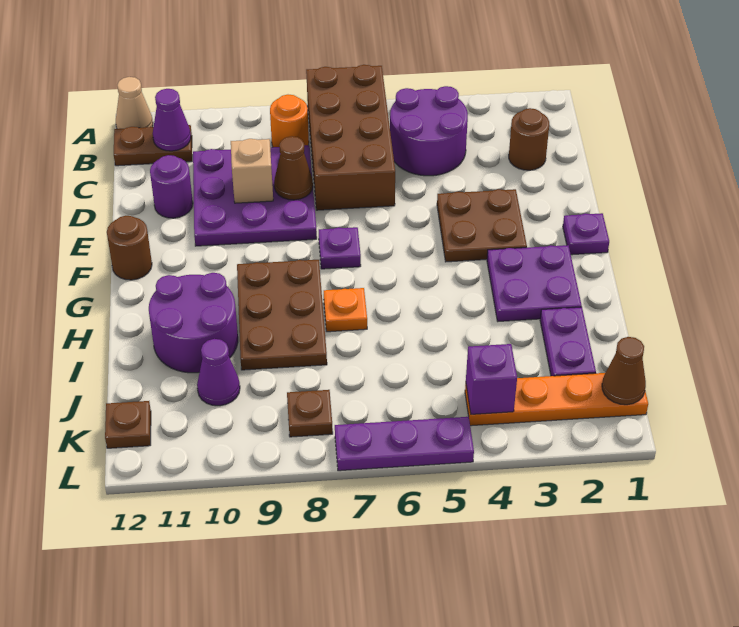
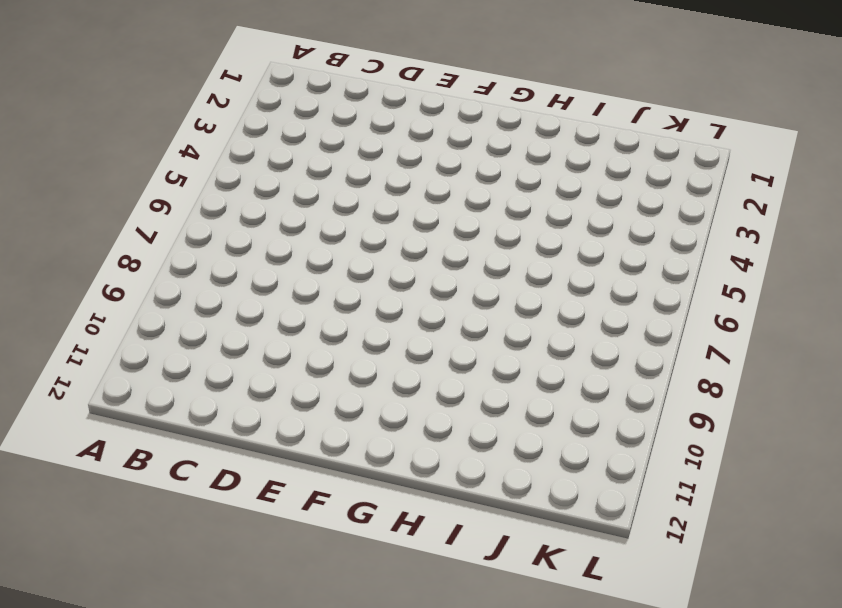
none -> brown 2x4 brick [306,65,395,210]
none -> tan 1x1 cone [116,77,153,129]
none -> purple 2x2 round brick [390,86,468,176]

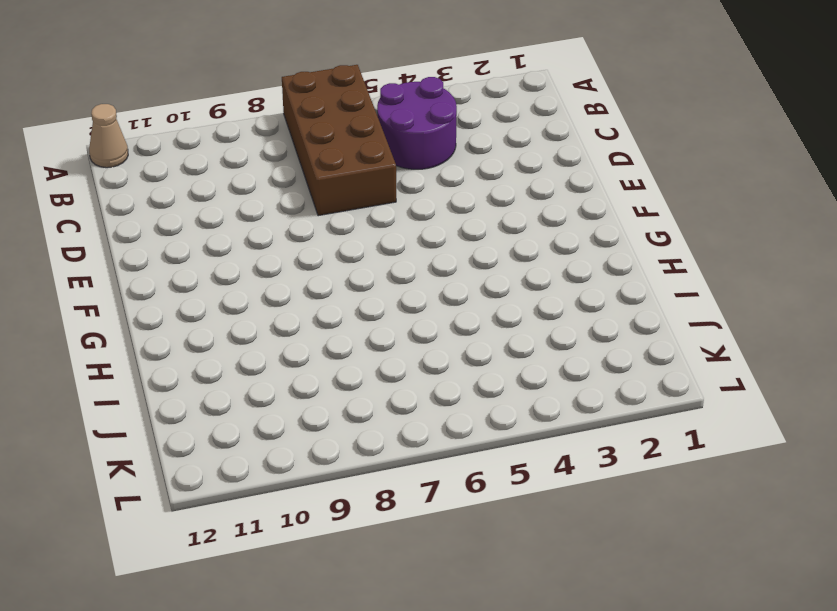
none -> orange 1x1 round brick [270,95,309,147]
none -> brown 1x2 plate [114,125,192,166]
none -> brown 1x1 round brick [509,108,549,170]

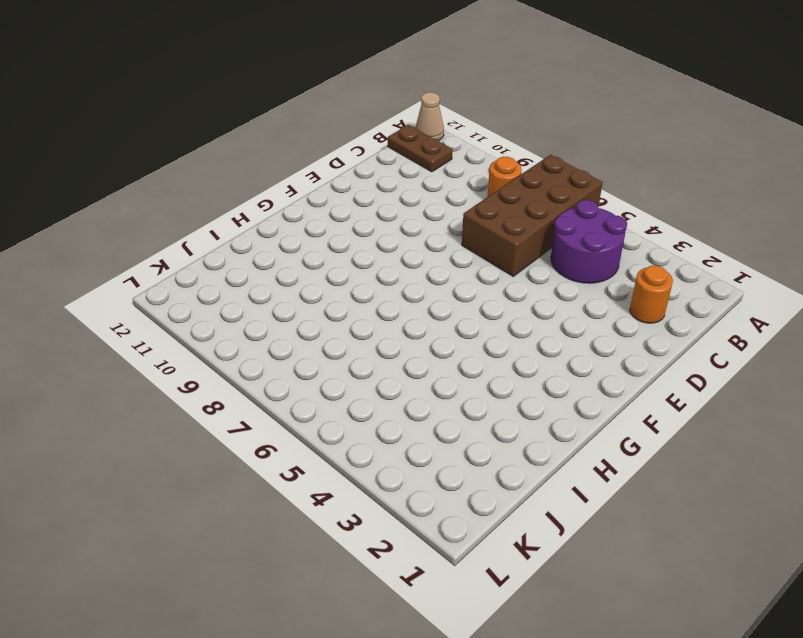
orange 1x1 round brick [630,266,673,323] -> brown 1x1 round brick [509,108,549,170]
none -> purple 3x3 plate [193,145,317,246]
none -> purple 1x1 round brick [150,155,193,218]
none -> brown 2x2 plate [437,189,527,262]

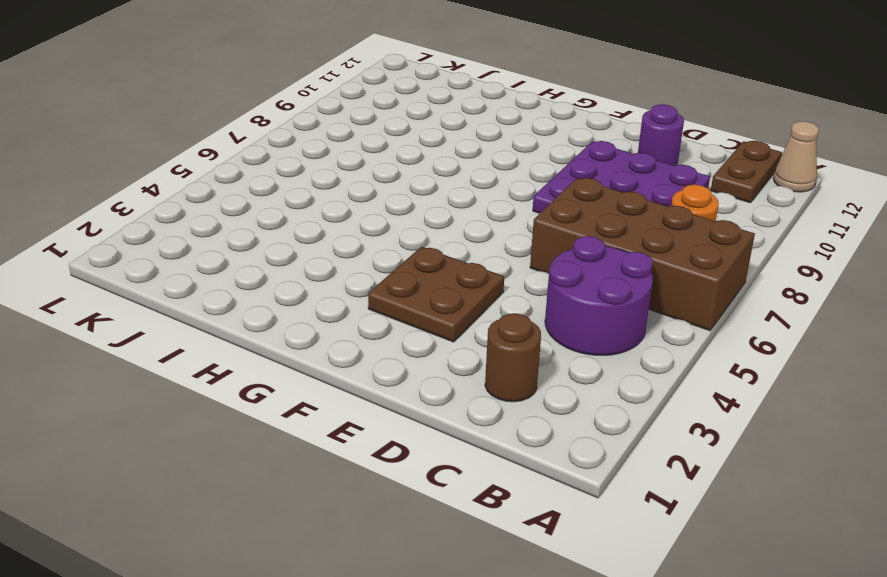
none -> purple 1x1 plate [563,213,609,255]
none -> purple 1x1 plate [319,227,361,269]
none -> brown 1x1 round brick [107,216,152,280]

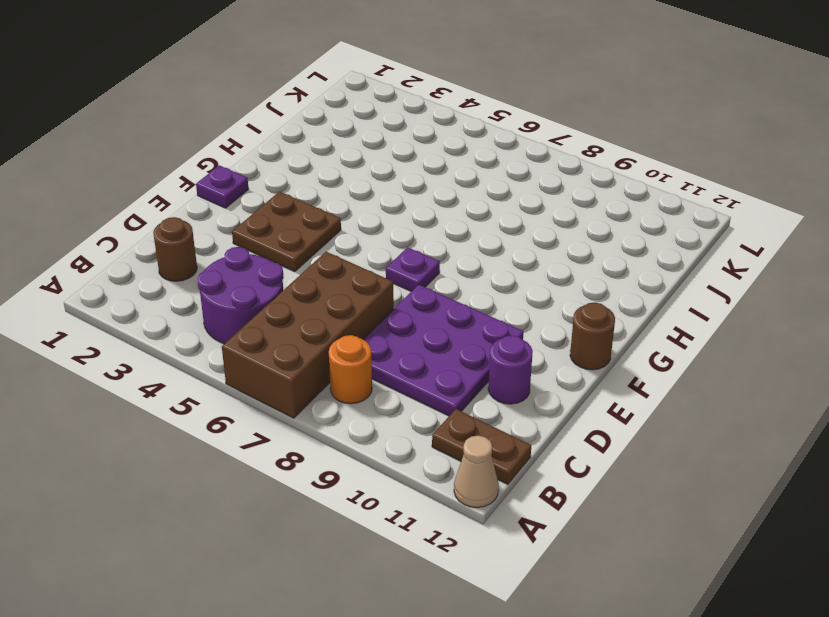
none -> purple 2x2 plate [487,245,582,321]
none -> brown 2x3 plate [237,260,327,370]
none -> orange 1x1 plate [324,288,367,332]

